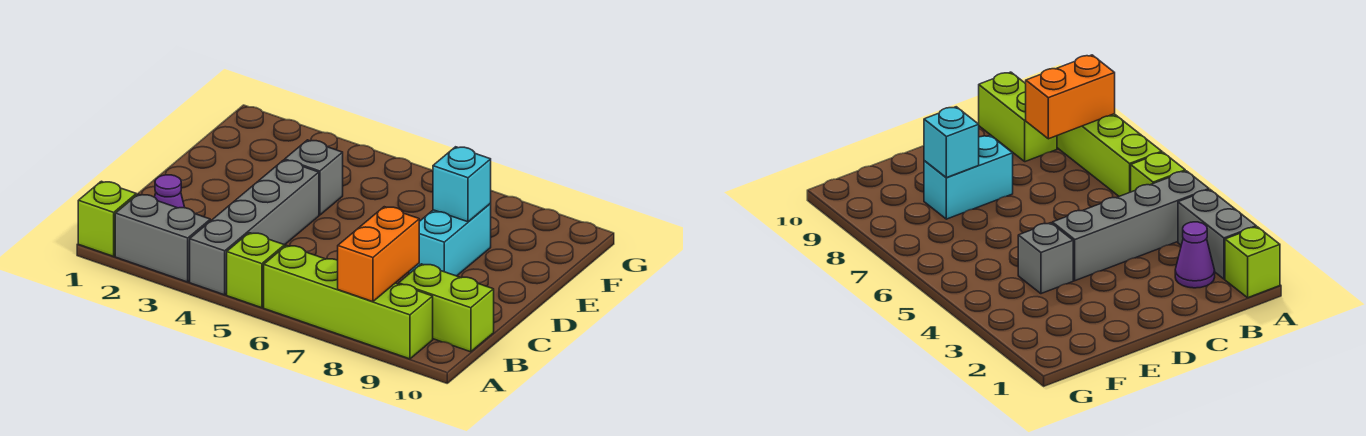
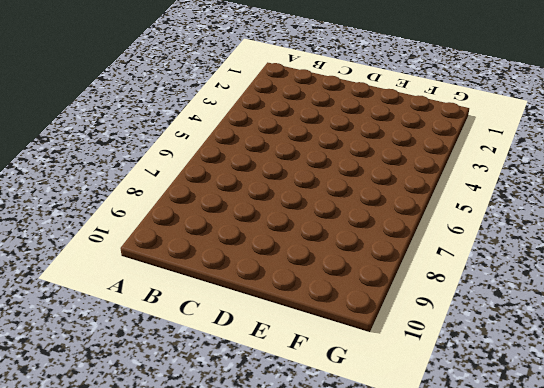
none -> lime 1x1 brick [78,181,136,256]
none -> grey 1x2 brick [115,194,210,282]

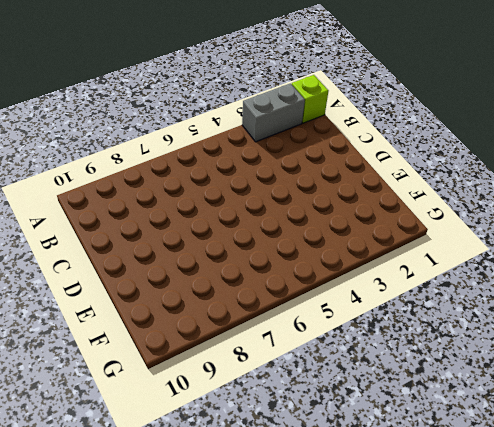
none -> grey 1x4 brick [190,160,319,295]
none -> lime 1x1 brick [227,233,285,308]

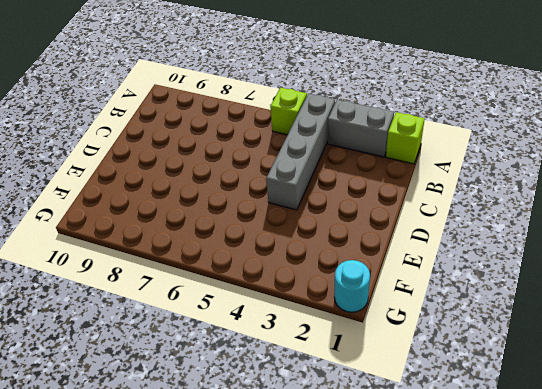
cyan 1x1 round brick [334,260,370,312] -> none
none -> lime 1x4 brick [264,245,433,359]
none -> purple 1x1 cone [155,175,185,208]

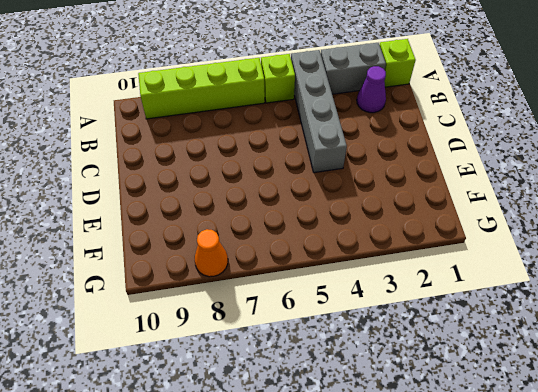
orange 1x1 cone [195,229,228,277] -> none
none -> lime 1x2 brick [399,264,494,352]
none -> cyan 1x2 brick [409,203,491,276]

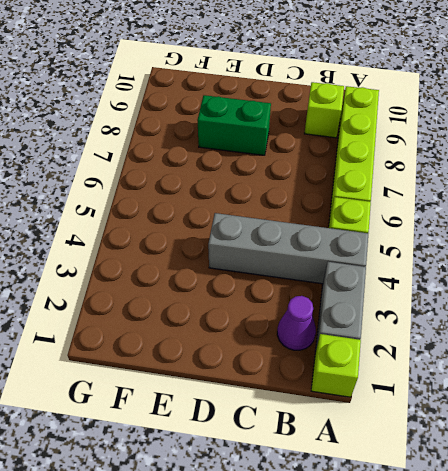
lime 1x1 brick [304,82,344,138] -> lime 1x2 brick [399,264,494,352]
green 1x2 brick [197,95,271,155] -> cyan 1x2 brick [409,203,491,276]
none -> grey 1x1 brick [285,140,343,215]
none -> orange 1x2 brick [338,207,419,302]

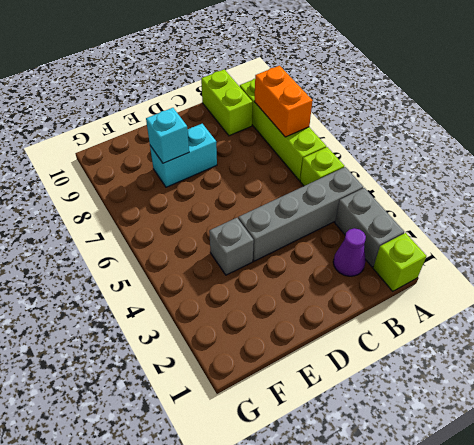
orange 1x2 brick [254,66,313,137] -> orange 1x2 brick turned to [338,207,419,302]

